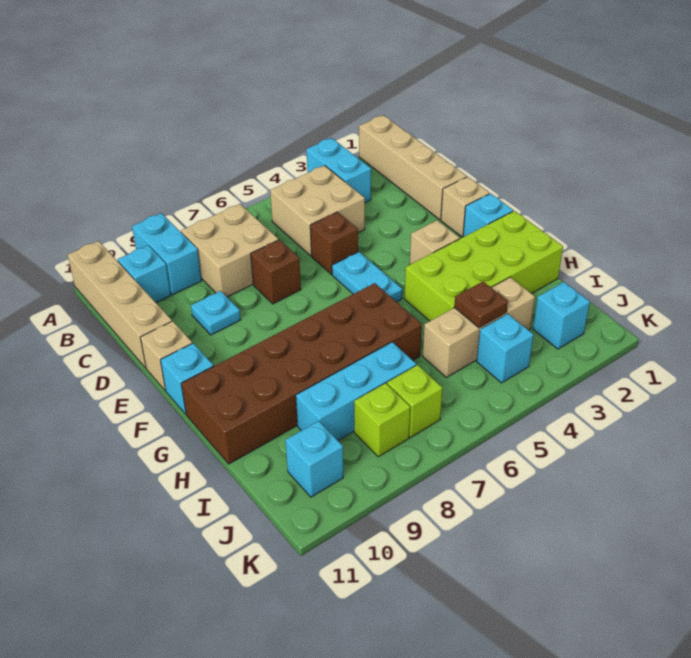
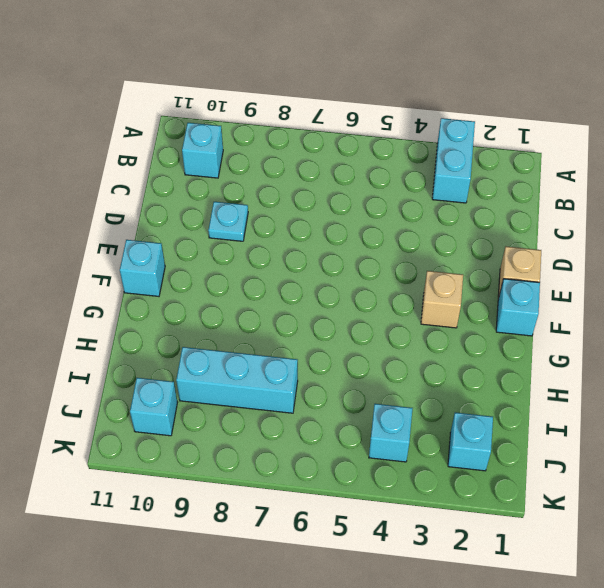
none -> tan 1x4 brick [359,115,467,220]
none -> cyan 1x2 brick [132,213,202,295]
none -> tan 1x4 brick [68,241,172,368]

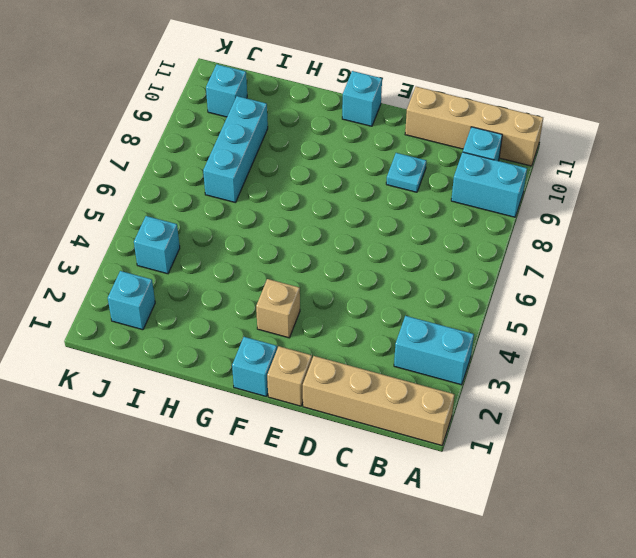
none -> tan 2x2 brick [270,165,365,256]
none -> tan 2x2 brick [181,204,278,297]
none -> brown 1x1 brick [310,212,358,274]

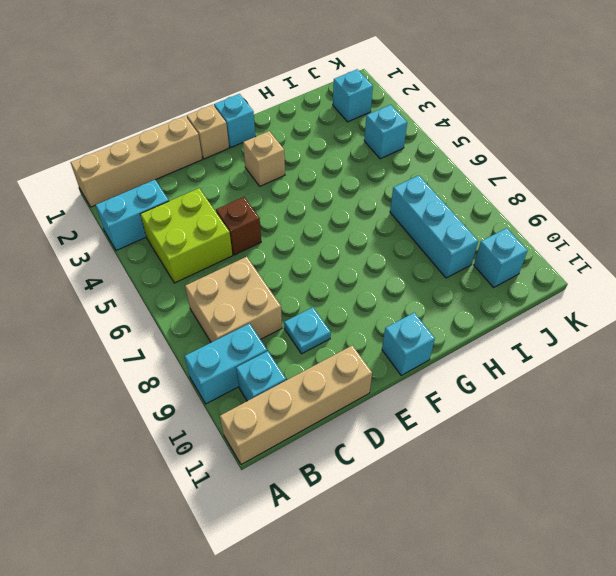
lime 2x2 brick [140,188,233,283] -> tan 2x2 brick [270,165,365,256]
none -> brown 1x1 brick [251,240,301,304]
none -> cyan 1x2 plate [332,252,402,302]
none -> tan 1x1 brick [140,321,192,391]

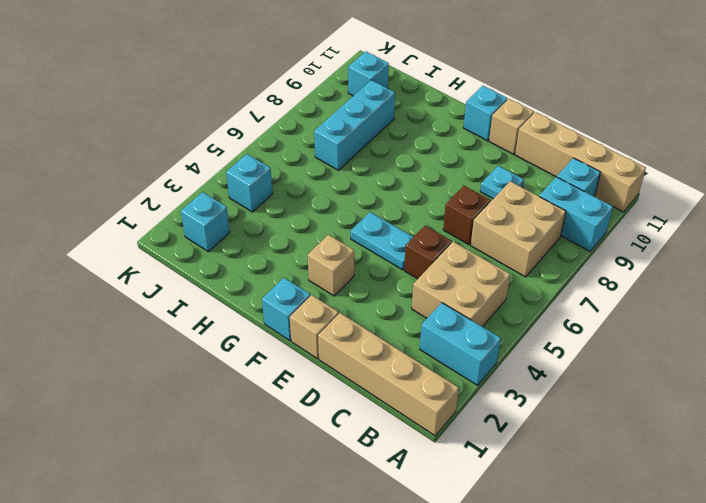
none -> lime 2x4 brick [404,211,563,321]
none -> brown 2x6 brick [181,283,422,464]
none -> tan 1x3 brick [423,277,535,377]

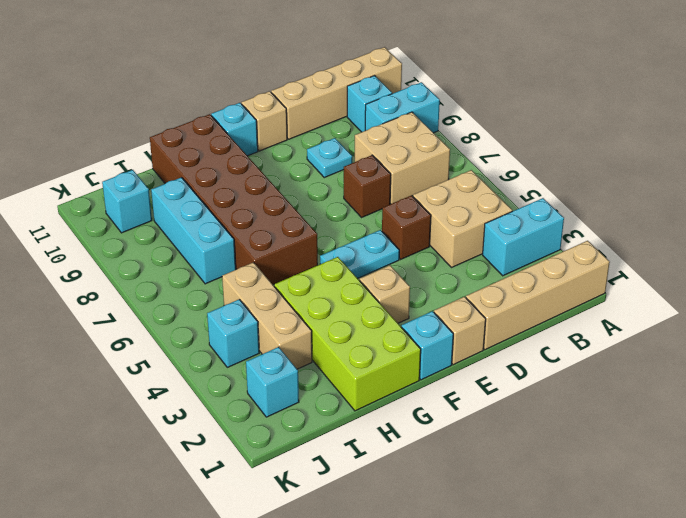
none -> lime 1x1 brick [387,365,442,437]
none -> lime 1x1 brick [354,383,410,457]
none -> brown 1x1 plate [454,282,508,328]

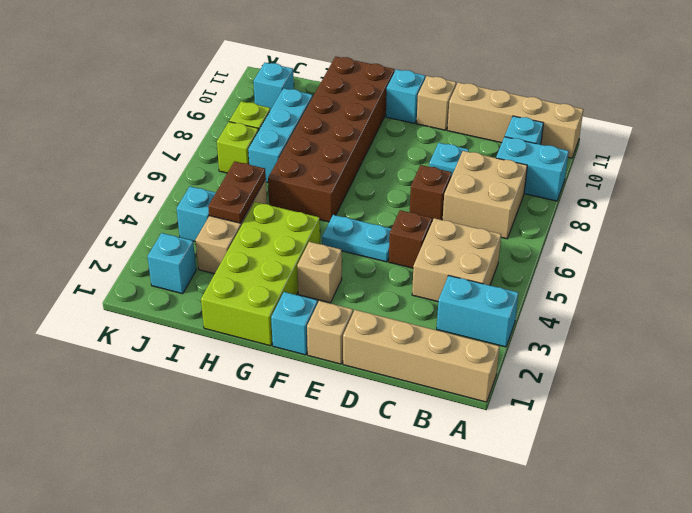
brown 1x2 plate [208,161,266,223] -> brown 1x1 plate [454,282,508,328]

